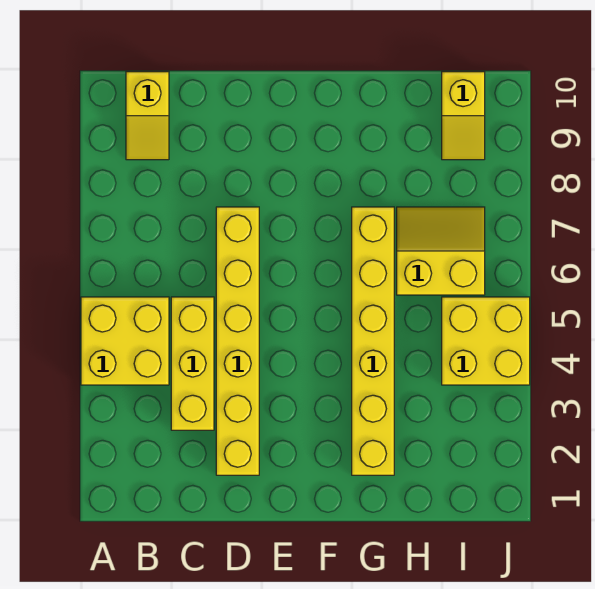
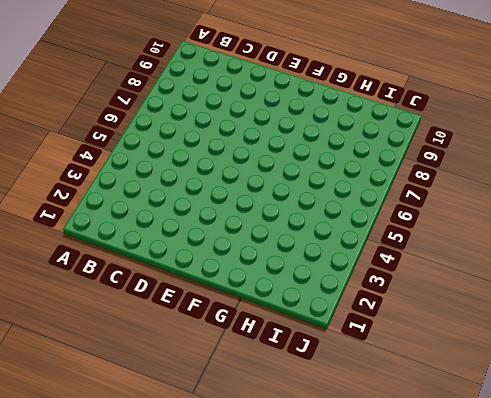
none -> yellow 2x2 brick [81,297,169,385]
none -> yellow 1x2 slope [126,72,169,160]

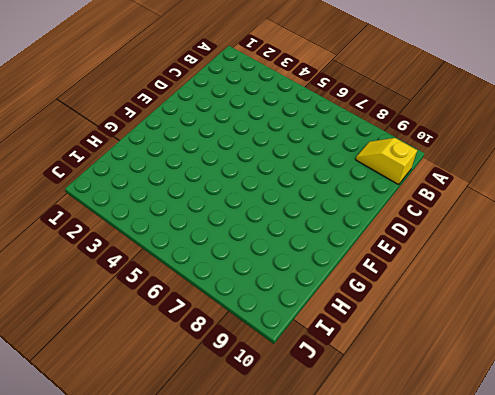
none -> yellow 2x2 brick [81,297,169,385]
none -> yellow 1x3 brick [171,297,214,430]

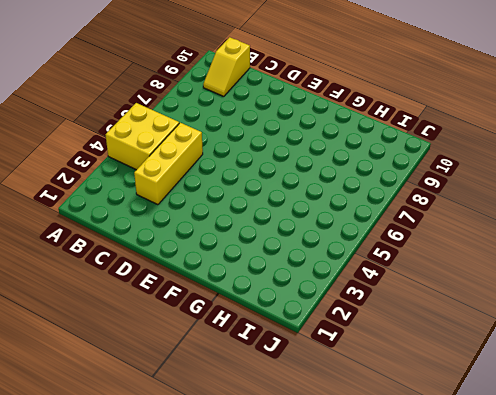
none -> yellow 1x6 brick [216,207,259,475]
none -> yellow 1x6 brick [352,207,394,475]

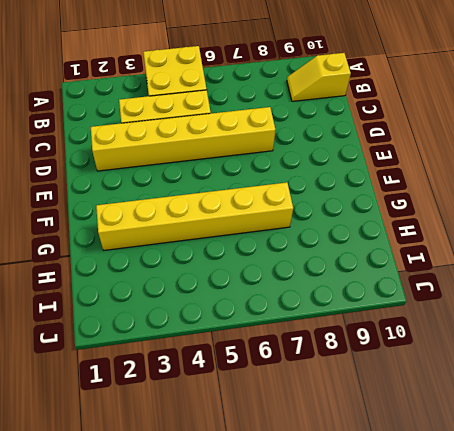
none -> yellow 2x2 slope [397,207,485,295]
none -> yellow 2x2 brick [442,297,530,385]

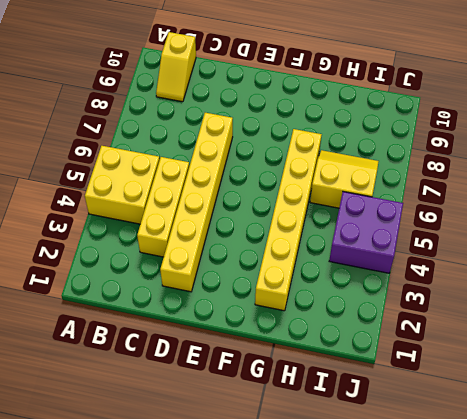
purple 2x2 brick [329,192,403,273] -> yellow 2x2 brick [442,297,530,385]
none -> yellow 1x2 slope [442,72,485,160]

